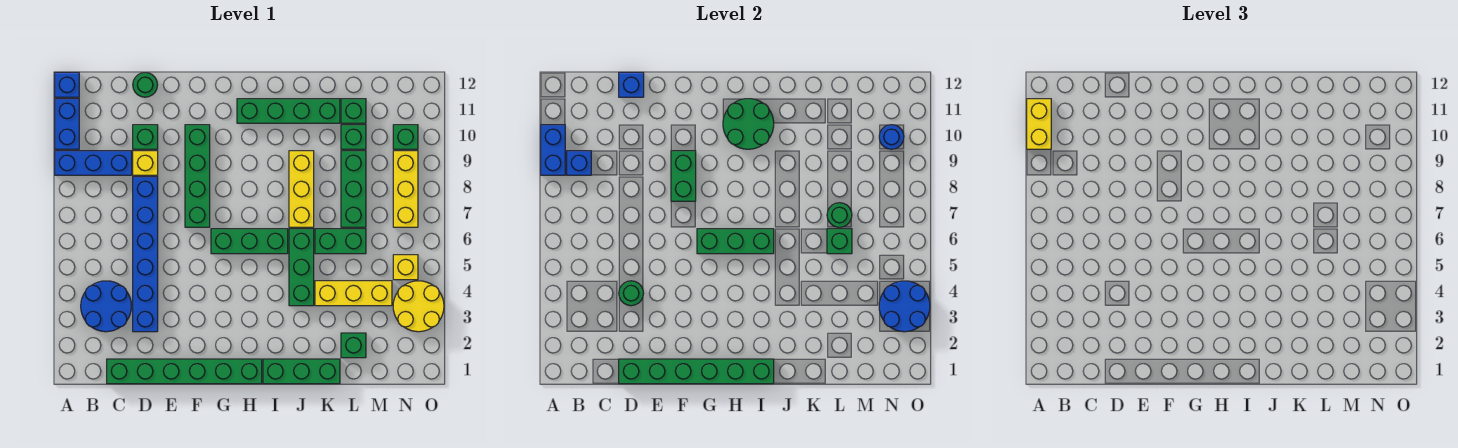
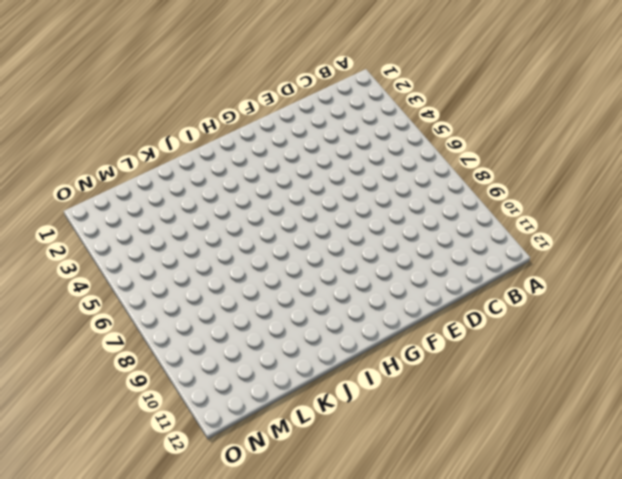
none -> blue 1x3 brick [55,151,132,175]
none -> blue 1x2 brick [55,99,79,149]
none -> blue 1x1 brick [55,72,79,97]
none -> blue 2x2 round brick [81,281,131,332]

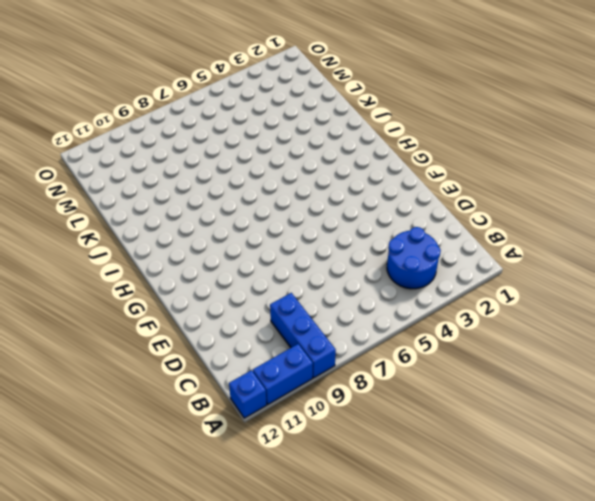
none -> green 1x6 brick [107,359,262,384]
none -> blue 1x6 brick [133,177,158,332]
none -> yellow 1x1 brick [133,151,158,175]
none -> green 1x1 brick [133,125,158,149]

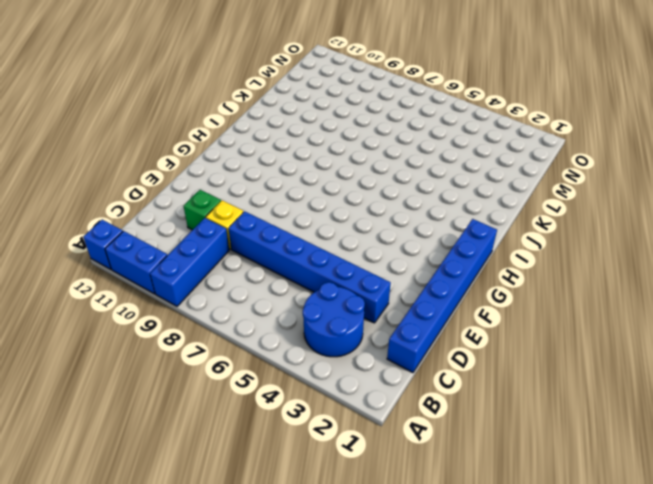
blue 1x6 brick [387,219,497,373] -> green 1x6 brick [107,359,262,384]
none -> green 1x1 round brick [133,73,157,97]
none -> green 1x4 brick [185,125,210,227]
none -> green 1x3 brick [211,229,288,254]
none -> green 1x4 brick [237,99,340,123]

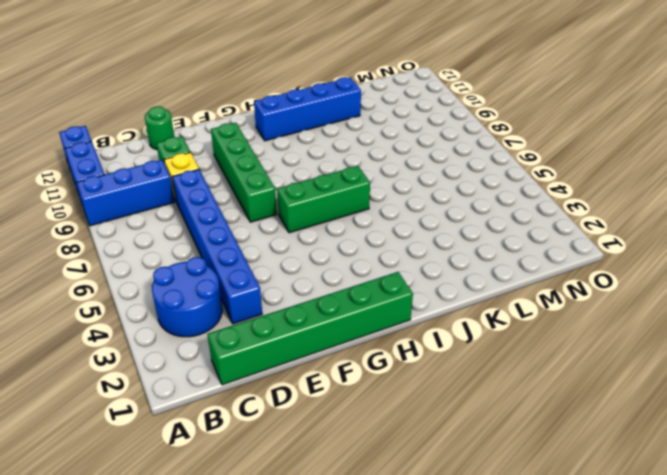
blue 1x4 brick [254,77,361,141] -> green 1x4 brick [237,99,340,123]
none -> green 1x3 brick [263,359,340,384]
none -> green 1x3 brick [289,229,314,306]
none -> yellow 1x3 brick [289,151,314,227]
none -> yellow 1x3 brick [315,281,392,306]

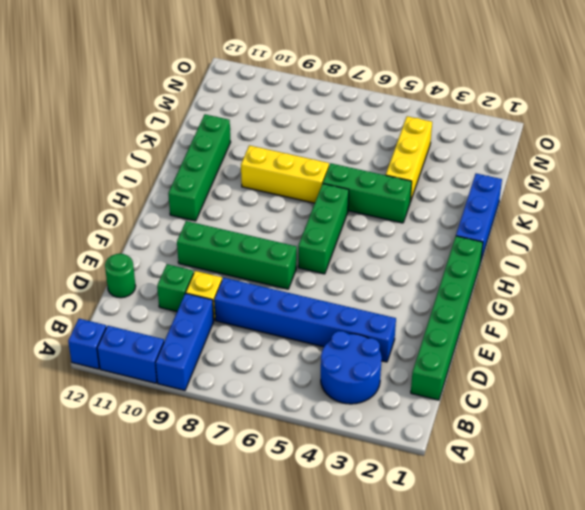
blue 1x3 brick [456,174,502,263] -> green 1x3 brick [263,359,340,384]
none -> green 1x2 brick [315,229,366,254]
none -> green 1x1 brick [341,333,366,358]
none -> green 1x3 brick [341,151,366,227]
none -> green 1x1 brick [341,125,366,149]

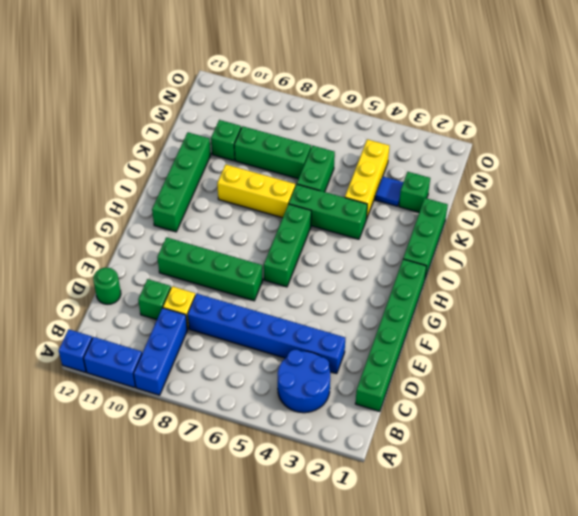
blue 1x1 tile [375,177,403,206] -> none
none -> green 1x1 brick [341,99,366,123]
none -> yellow 2x2 round brick [393,281,444,332]
none -> yellow 1x1 brick [393,255,418,280]
none -> yellow 1x3 brick [393,151,418,227]

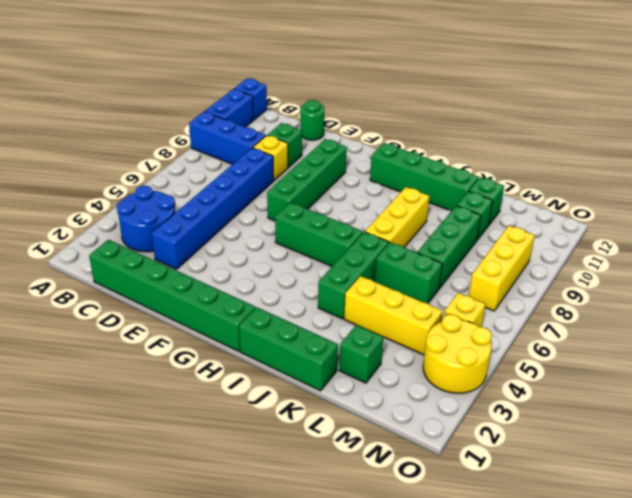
none -> green 1x1 brick [393,125,418,149]
none -> blue 1x2 brick [541,125,565,175]
none -> blue 1x1 brick [567,151,591,175]
none -> green 1x6 brick [619,359,774,384]

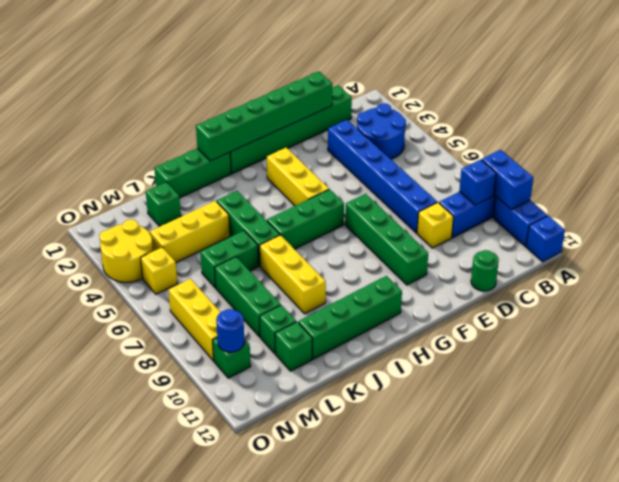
yellow 1x3 brick [267,148,329,206] -> none
none -> green 1x1 brick [133,125,158,149]
none -> green 1x1 round brick [619,281,644,306]
none -> blue 1x1 brick [619,72,644,97]
none -> green 1x2 brick [671,151,696,201]

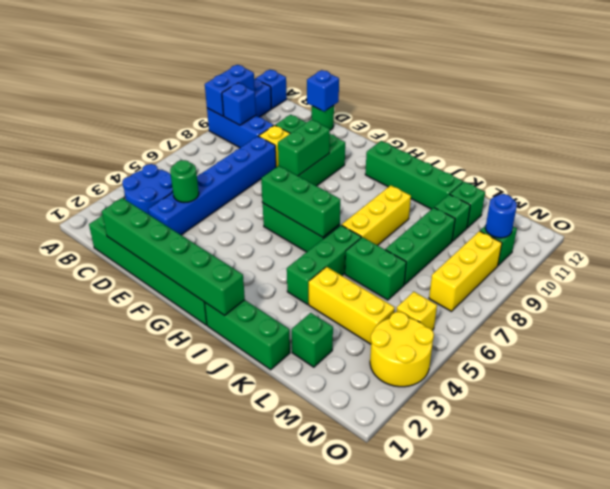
none -> green 2x2 round brick [723,99,774,149]
none -> green 1x1 brick [827,229,852,254]
none -> green 1x1 round brick [827,203,852,227]
none -> blue 2x2 round brick [879,281,930,332]

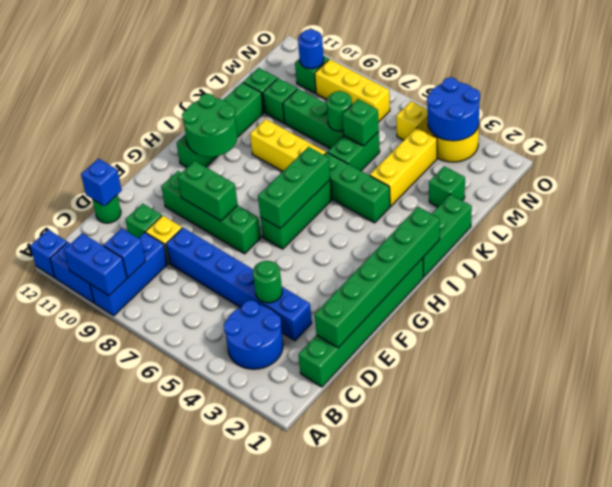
none -> yellow 1x2 brick [1027,99,1051,149]

